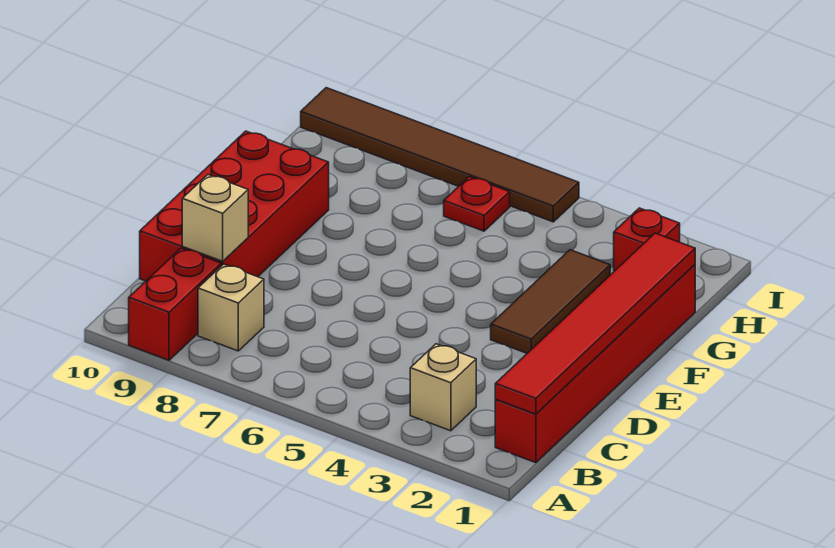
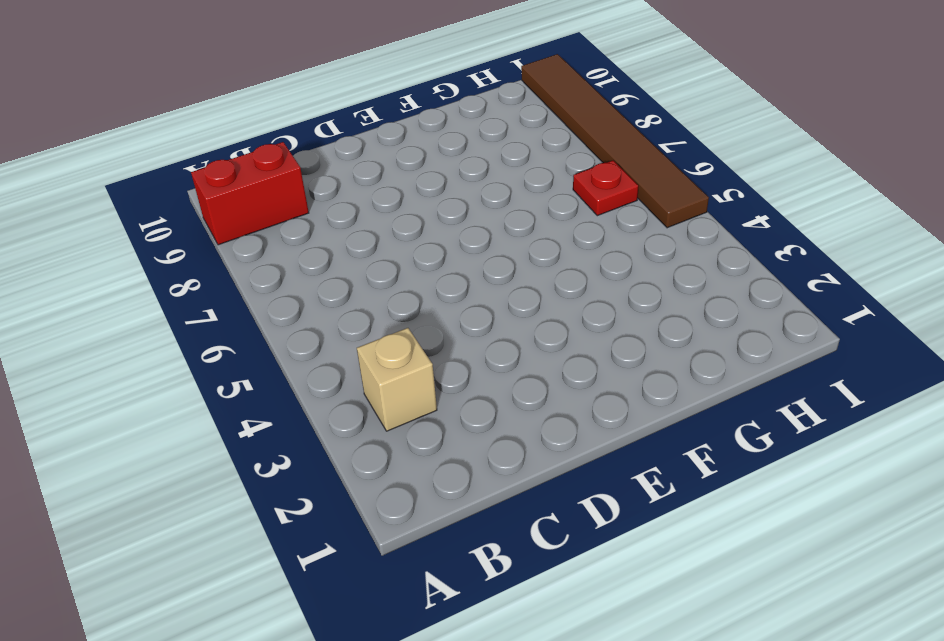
none -> red 1x6 brick [495,265,695,463]
none -> tan 1x1 brick [198,264,264,351]

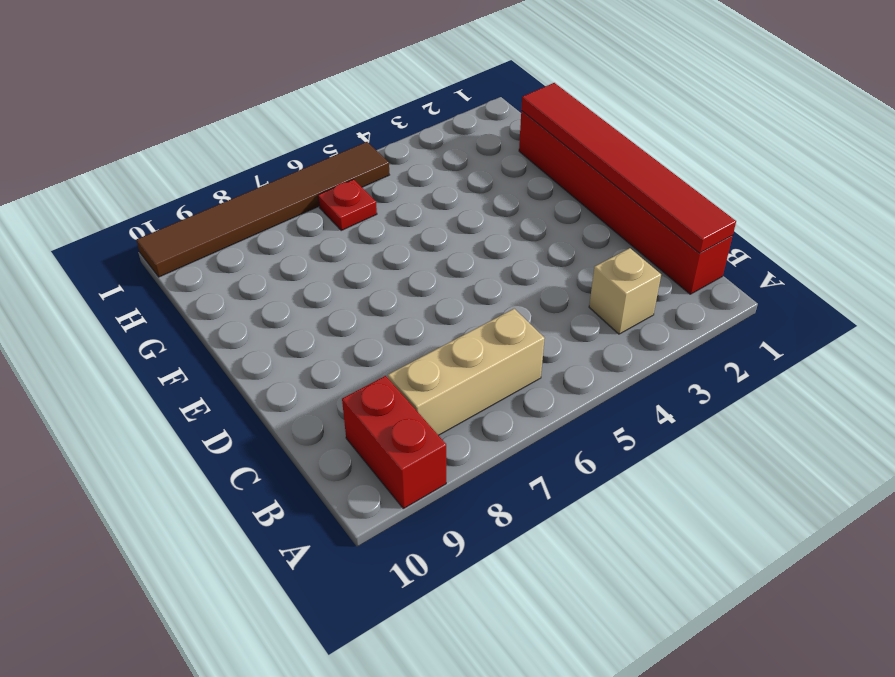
tan 1x3 brick [388,309,545,435] -> tan 1x1 brick [198,264,264,351]
none -> red 2x4 brick [140,131,329,281]
none -> brown 1x3 tile [491,250,610,353]

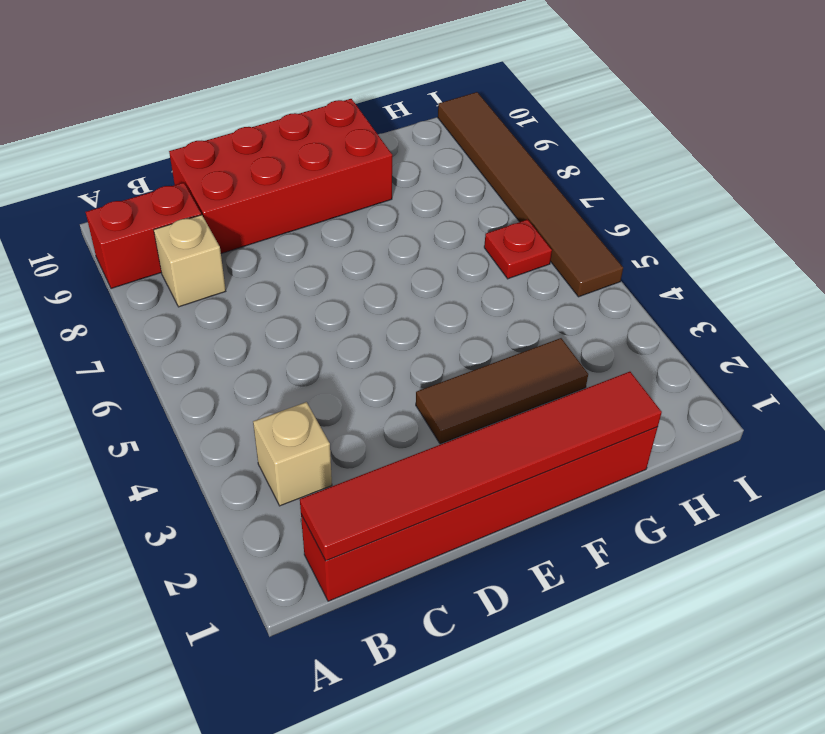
none -> red 1x1 brick [614,208,680,271]
none -> tan 1x1 brick [182,175,248,261]

